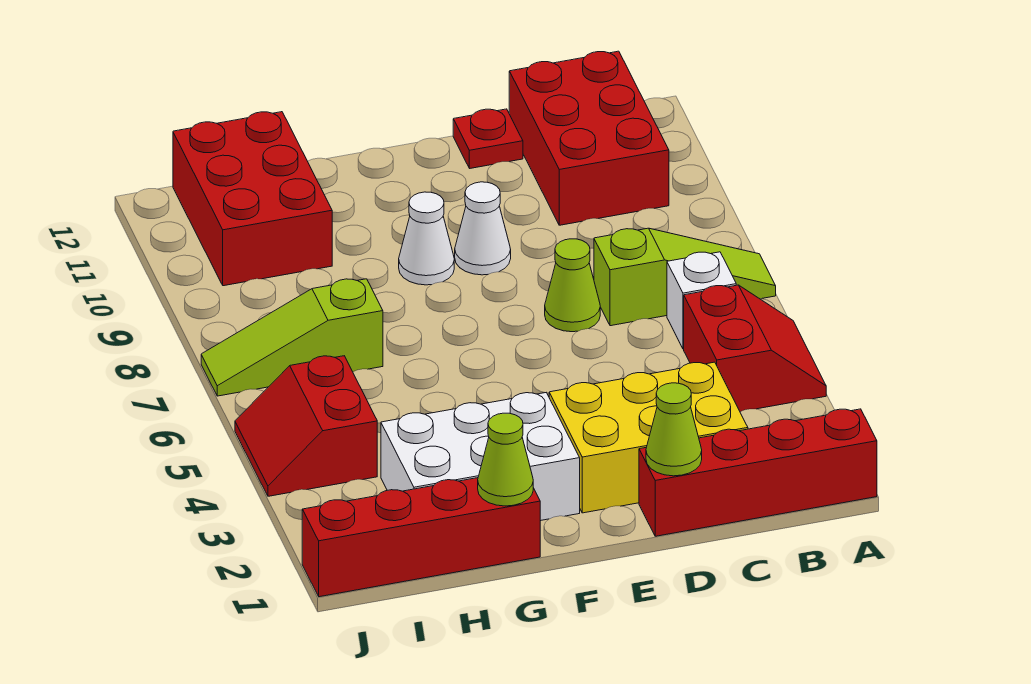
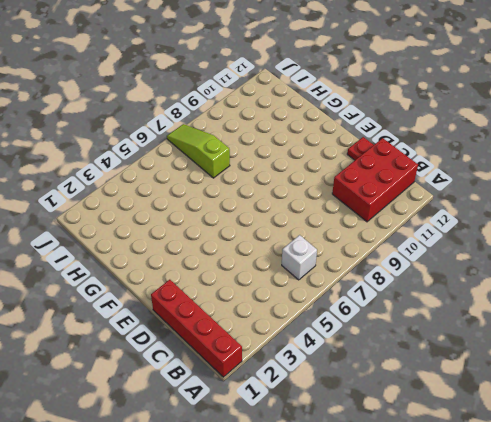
none -> red 2x2 slope [684,285,826,412]
none -> lime 1x3 slope [594,228,776,326]
none -> yellow 2x3 brick [549,362,748,513]

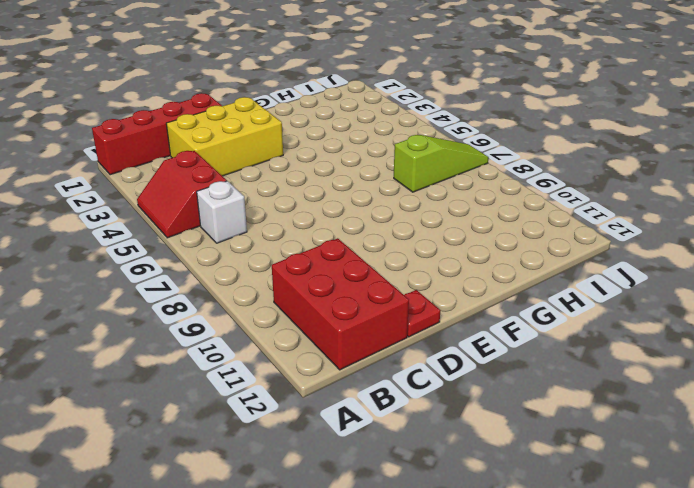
none -> lime 1x3 slope [594,228,776,326]
none -> lime 1x1 cone [545,239,600,332]
none -> white 1x1 cone [455,182,511,275]

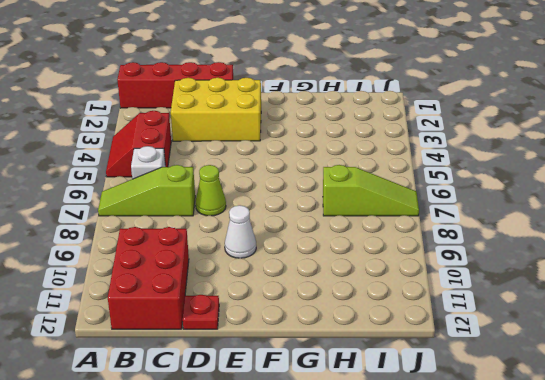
none -> white 2x3 brick [381,393,580,521]
none -> white 1x1 cone [399,192,454,285]
none -> red 1x4 brick [302,478,540,597]

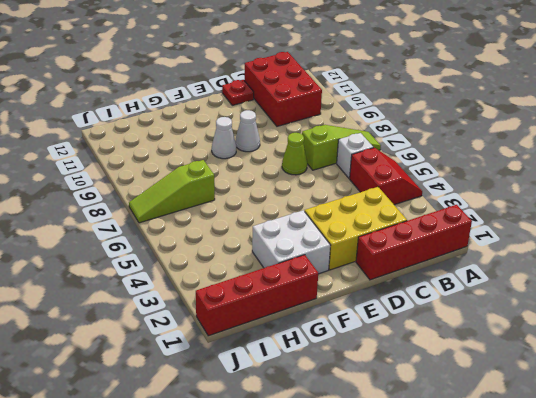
white 2x2 brick [252,210,331,274] -> white 2x3 brick [381,393,580,521]
none -> red 2x3 brick [173,112,332,286]
none -> red 2x2 slope [235,356,377,496]
none -> lime 1x1 cone [646,383,702,476]

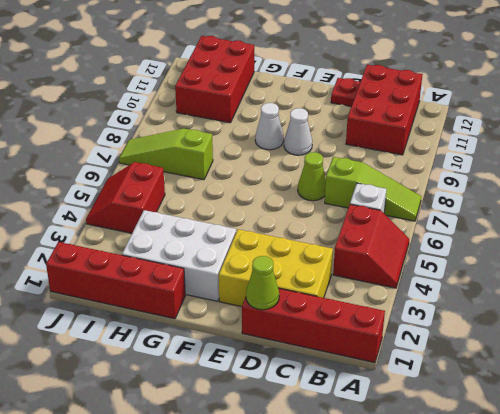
none -> lime 1x1 cone [478,413,533,506]

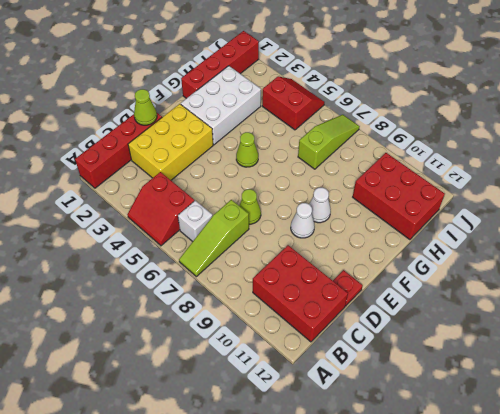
lime 1x1 cone [236,132,258,167] -> lime 1x1 cone moved to [478,413,533,506]

